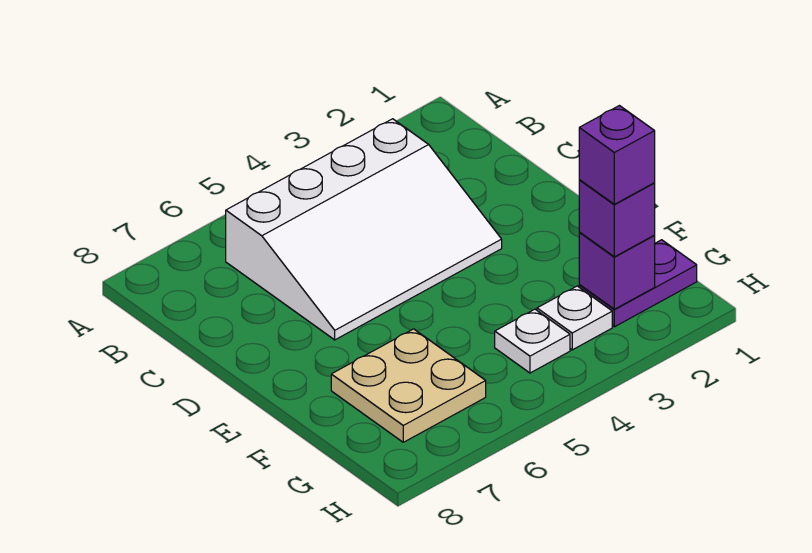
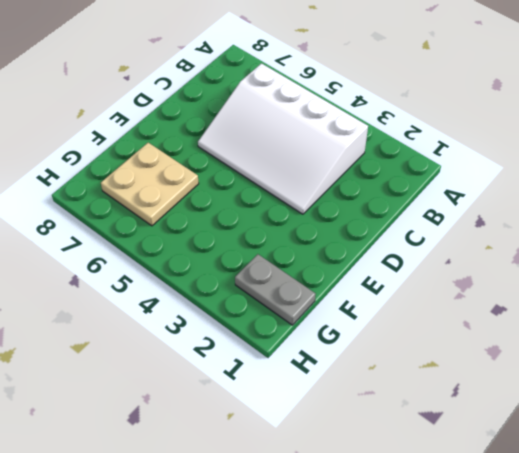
grey 1x2 plate [235,254,316,325] -> purple 1x2 plate [579,240,697,327]
none -> white 1x1 plate [537,286,612,350]
none -> white 1x1 plate [495,309,570,373]

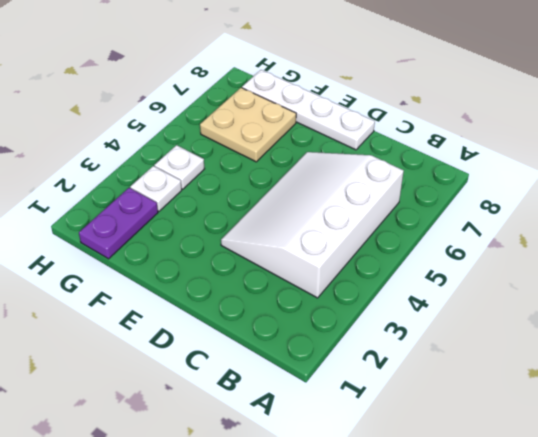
white 1x4 plate [242,70,375,150] -> none
none -> purple 1x1 brick [579,233,655,309]
none -> purple 1x1 brick [579,180,655,257]

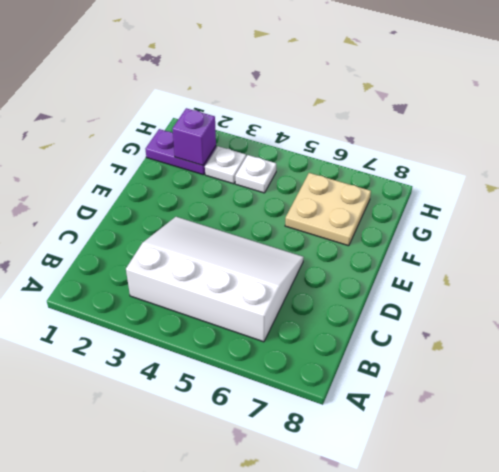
none -> purple 1x1 brick [579,180,655,257]
none -> purple 1x1 brick [579,106,655,204]

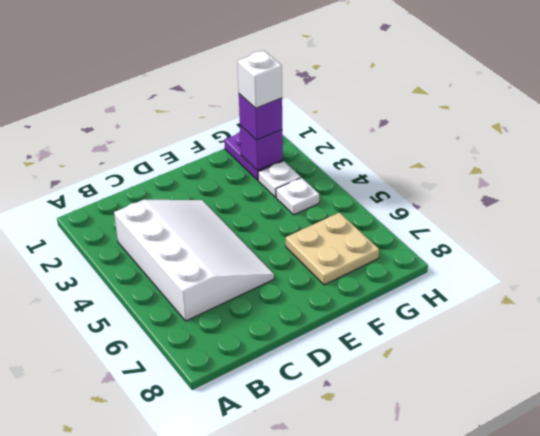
white 1x1 brick [237,51,282,108] -> purple 1x1 brick [579,106,655,204]

